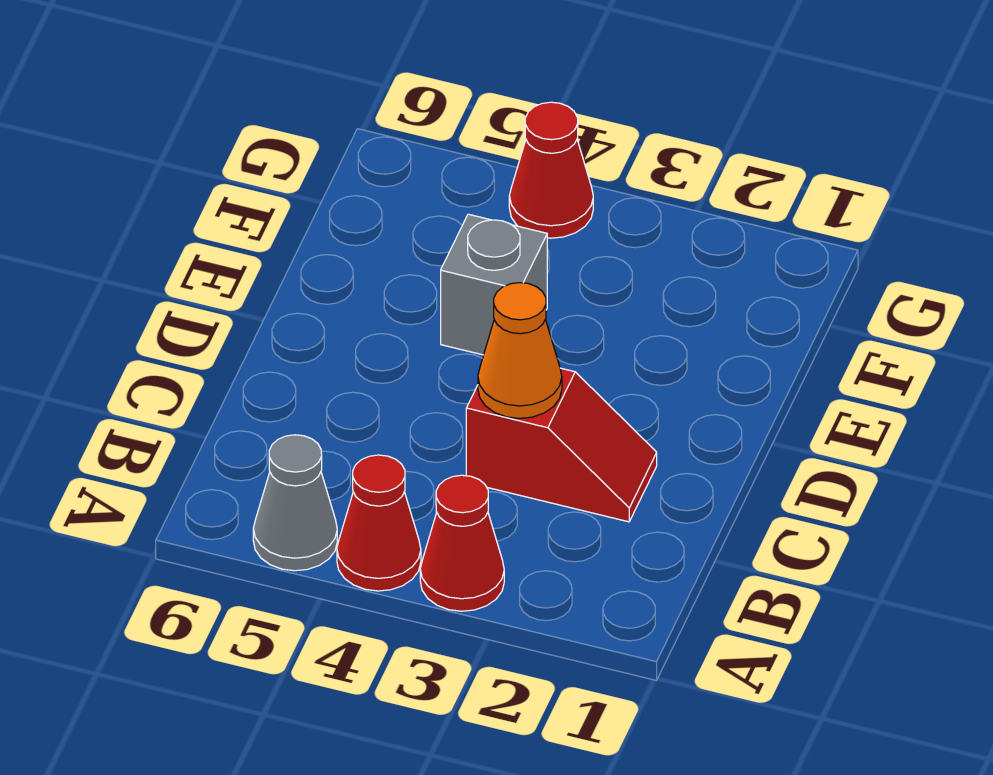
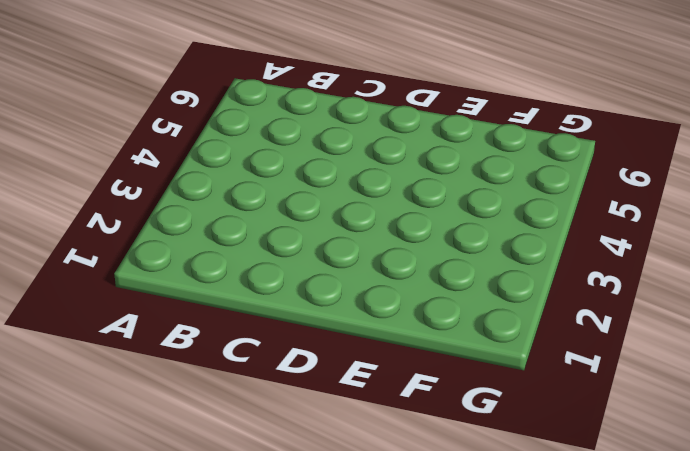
none -> red 1x1 cone [420,475,504,611]
none -> red 1x1 cone [337,455,421,591]

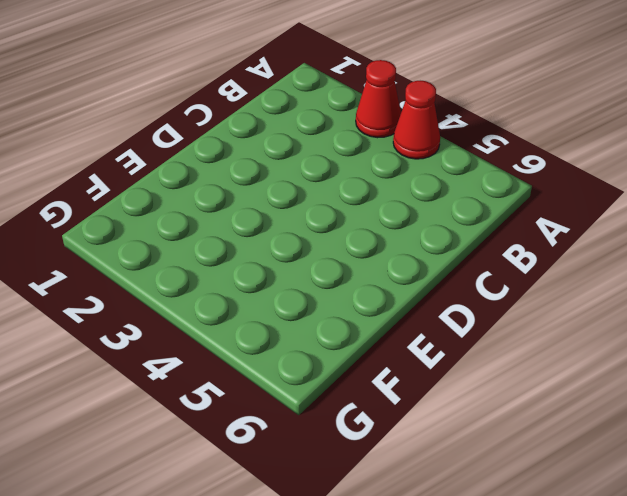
none -> grey 1x1 cone [253,435,337,571]
none -> red 1x2 slope [466,368,657,522]

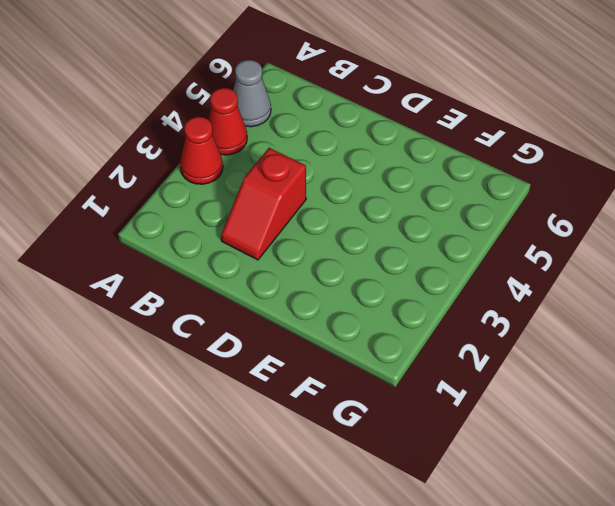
none -> grey 1x1 brick [441,214,547,355]
none -> red 1x1 cone [509,102,593,238]

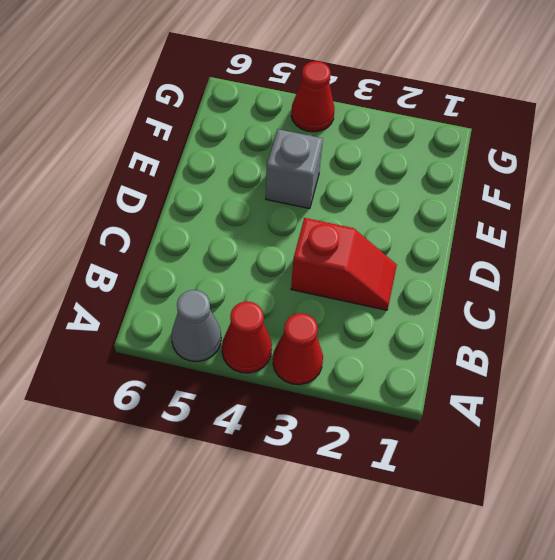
none -> orange 1x1 cone [478,283,562,418]

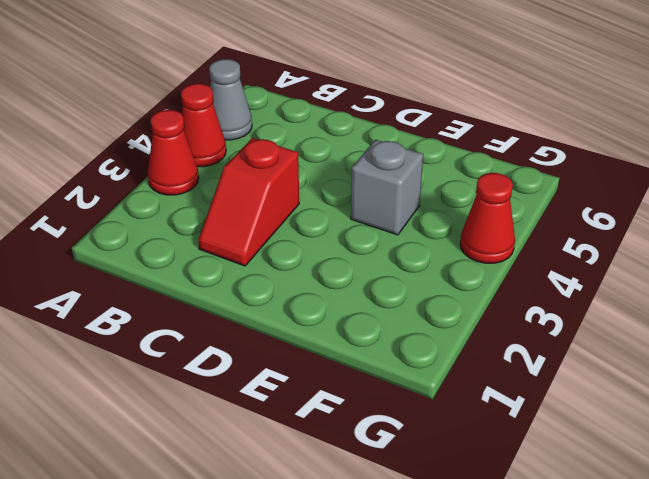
none -> orange 1x1 cone [478,283,562,418]

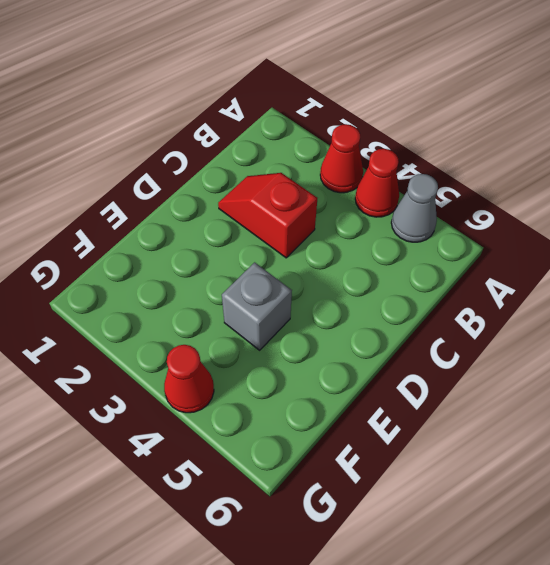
none -> orange 1x1 cone [478,283,562,418]

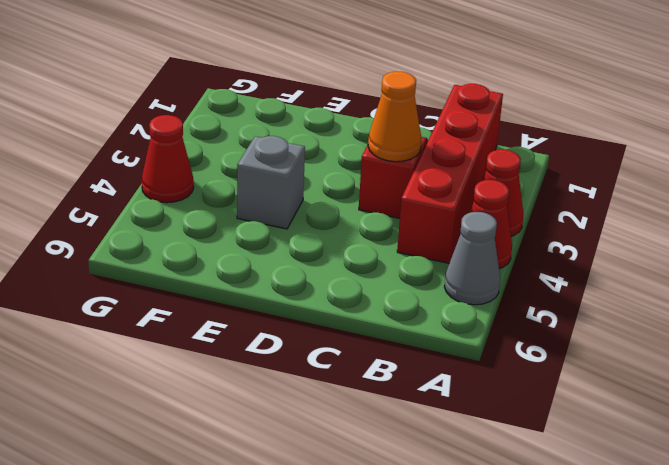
red 1x4 brick [397,84,503,263] -> none

